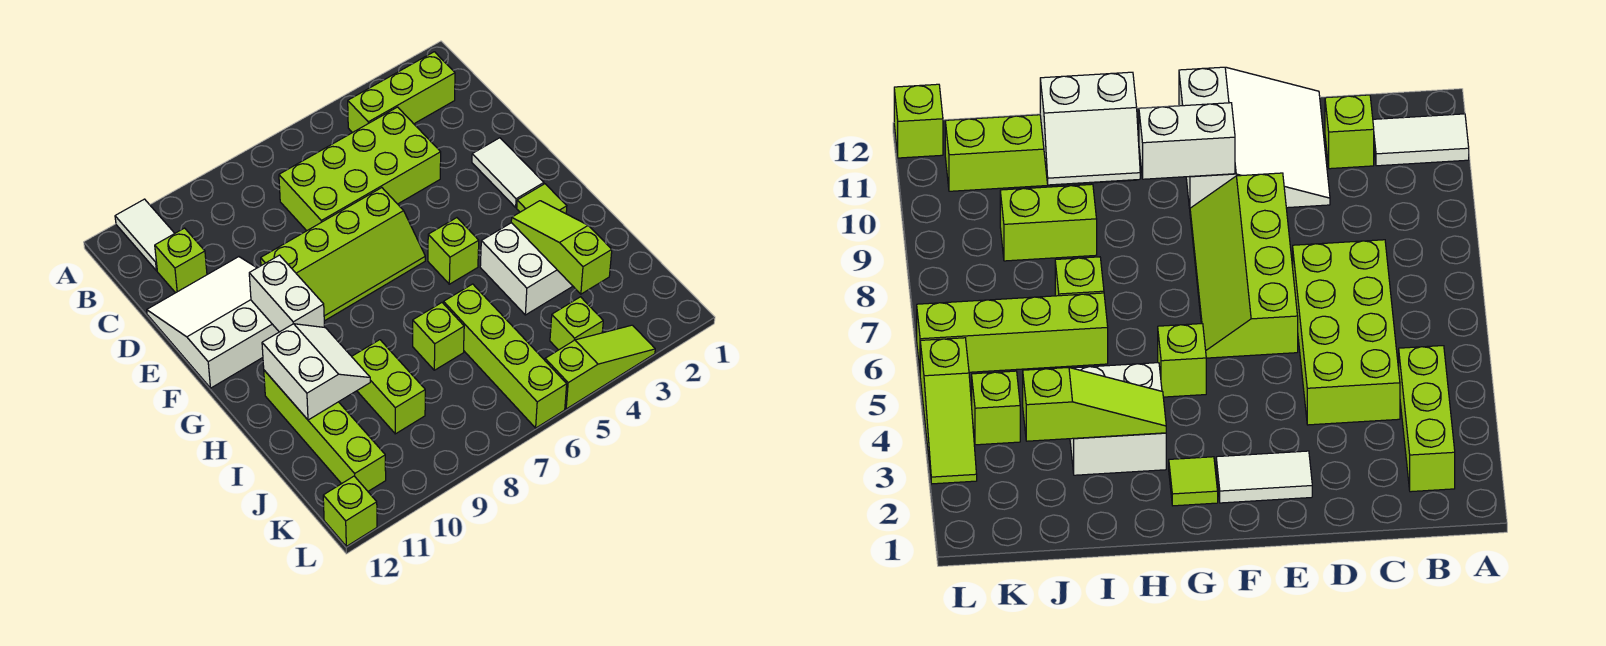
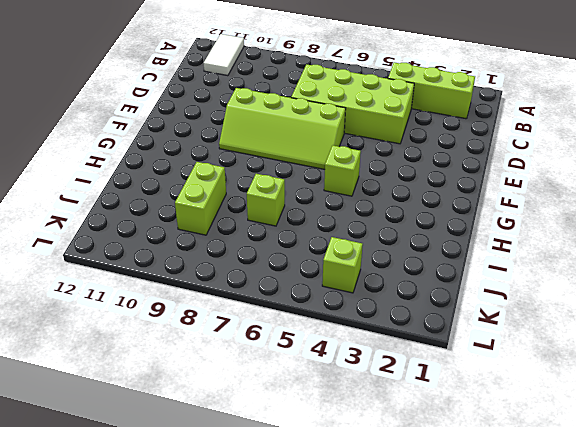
none -> lime 1x1 brick [155,228,207,293]
none -> white 3x3 slope [147,257,279,388]
none -> white 1x2 tile [472,138,544,207]

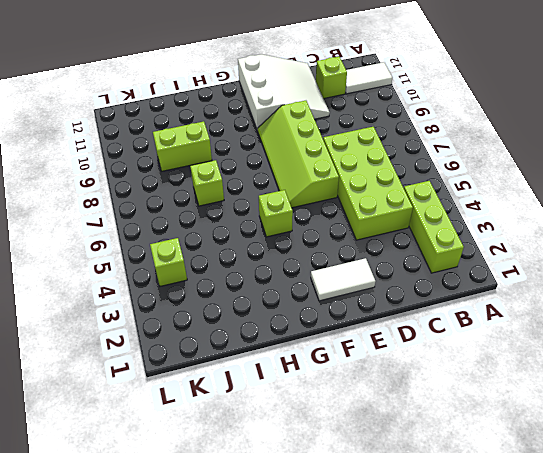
none -> lime 1x1 tile [517,184,567,214]
none -> white 2x2 brick [480,223,573,315]
none -> lime 1x4 brick [264,370,386,491]

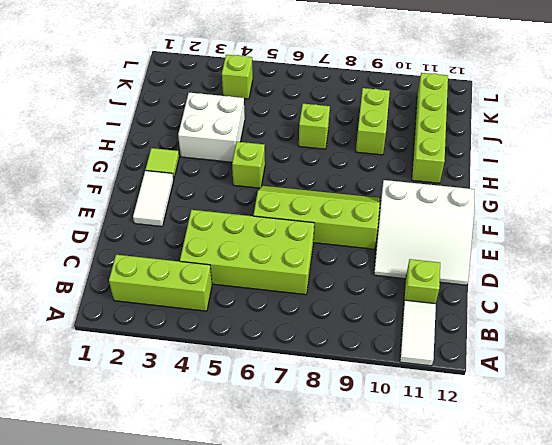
none -> lime 1x4 brick [444,284,567,428]
none -> lime 1x3 slope [545,325,655,409]
none -> lime 1x1 brick [323,476,377,546]

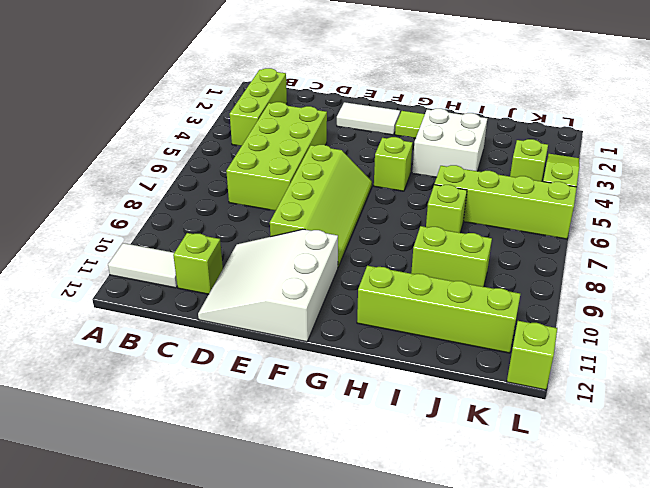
none -> white 1x2 brick [249,255,324,332]
none -> lime 1x3 slope [511,201,612,294]
none -> white 2x2 slope [262,324,370,420]

